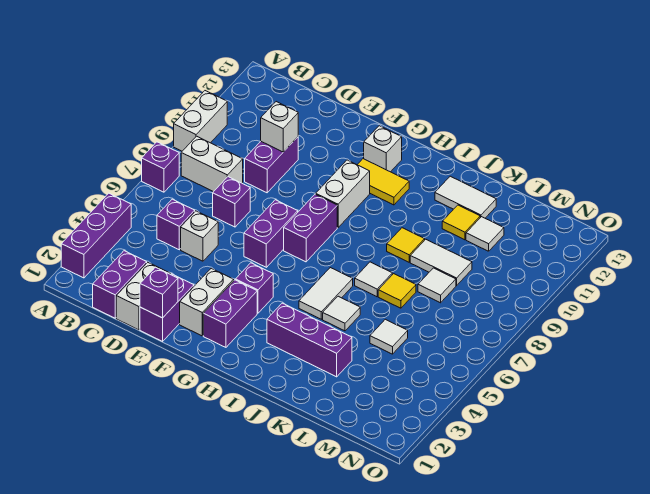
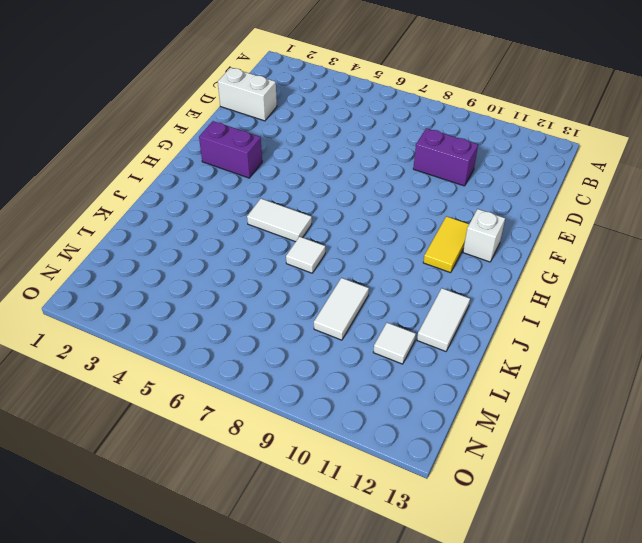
none -> purple 1x3 brick [61,193,131,278]
none -> purple 1x1 brick [142,142,179,192]
none -> white 1x2 brick [174,91,227,151]
none -> white 1x2 brick [181,136,243,192]

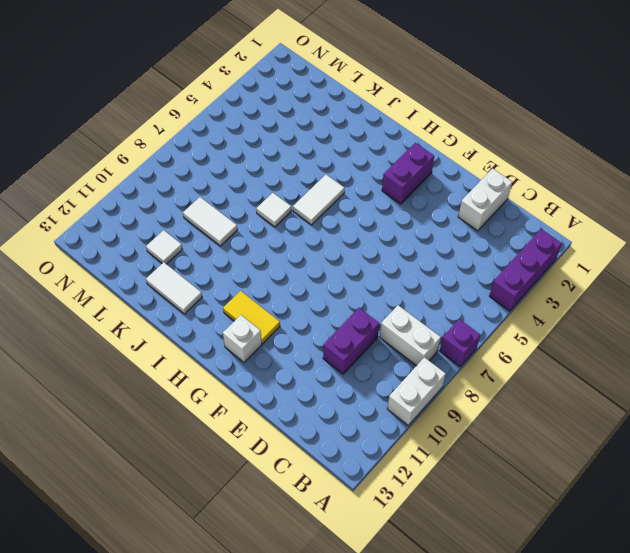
none -> purple 1x2 brick [93,251,147,318]
none -> purple 1x1 brick [157,199,195,250]
none -> white 1x1 brick [181,211,218,261]
none -> purple 1x1 brick [213,177,250,227]

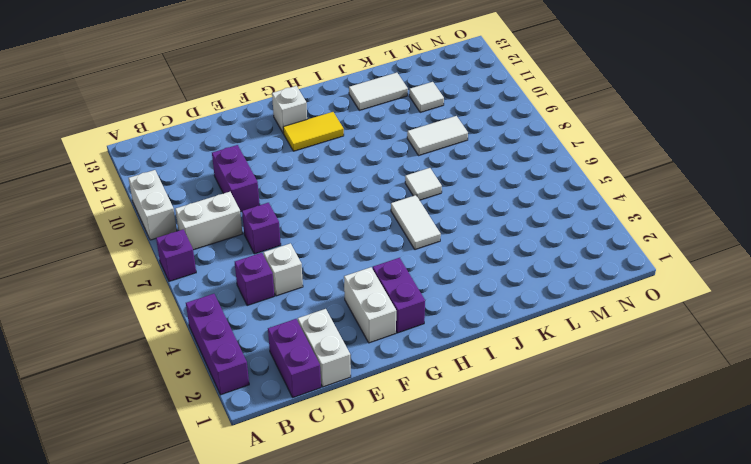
none -> purple 1x2 brick [140,274,194,341]
none -> purple 1x2 brick [244,200,298,267]
none -> purple 1x1 brick [236,263,273,313]
none -> purple 1x2 brick [284,194,337,262]

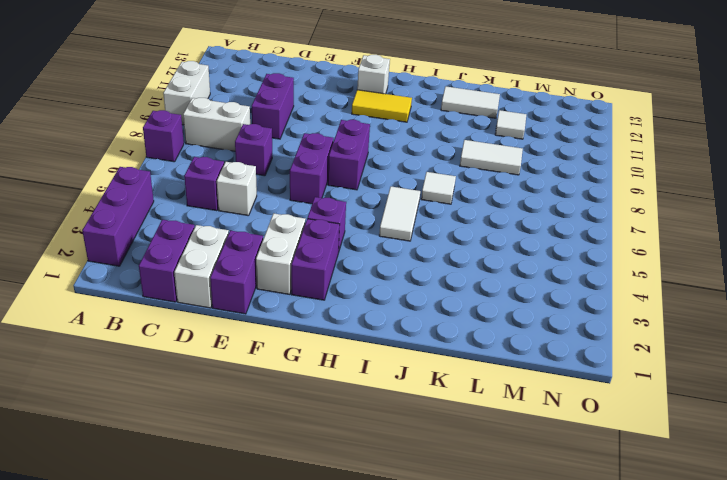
none -> white 1x2 brick [316,160,370,227]
none -> purple 1x3 brick [267,303,352,377]
none -> white 1x1 tile [323,296,360,331]
none -> yellow 1x1 tile [387,228,425,262]

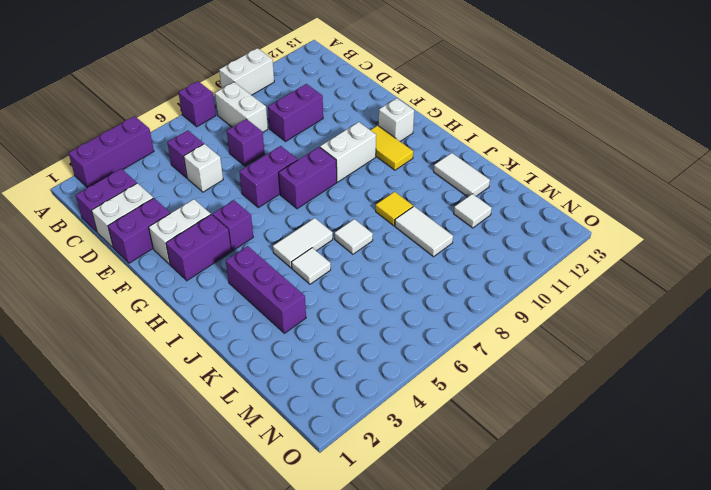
none -> yellow 1x1 tile [378,274,416,308]
none -> yellow 1x1 tile [442,205,480,240]
none -> white 1x1 tile [370,319,408,354]
none -> white 1x1 tile [418,268,456,303]

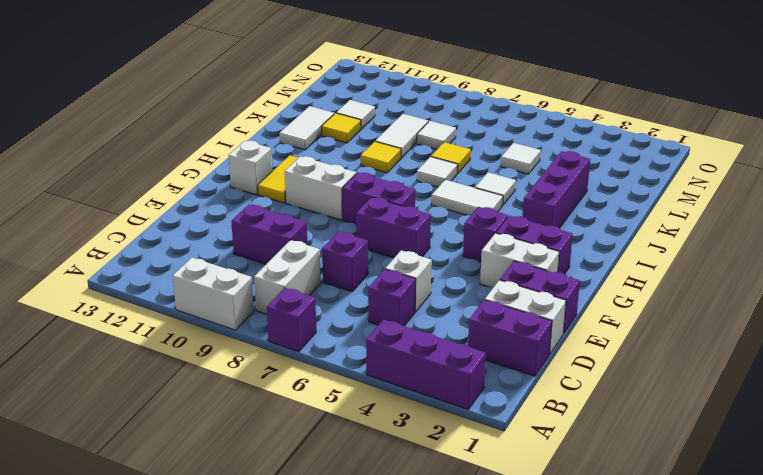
none -> white 1x1 brick [261,102,298,152]
none -> purple 1x1 brick [140,267,178,318]

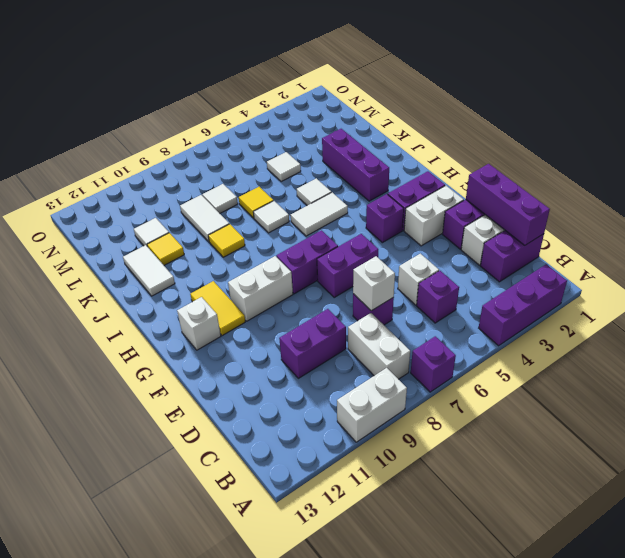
purple 1x3 brick [466,164,550,245] -> purple 1x1 brick [140,267,178,318]
white 1x1 brick [353,256,395,311] -> white 1x1 brick moved to [261,102,298,152]

